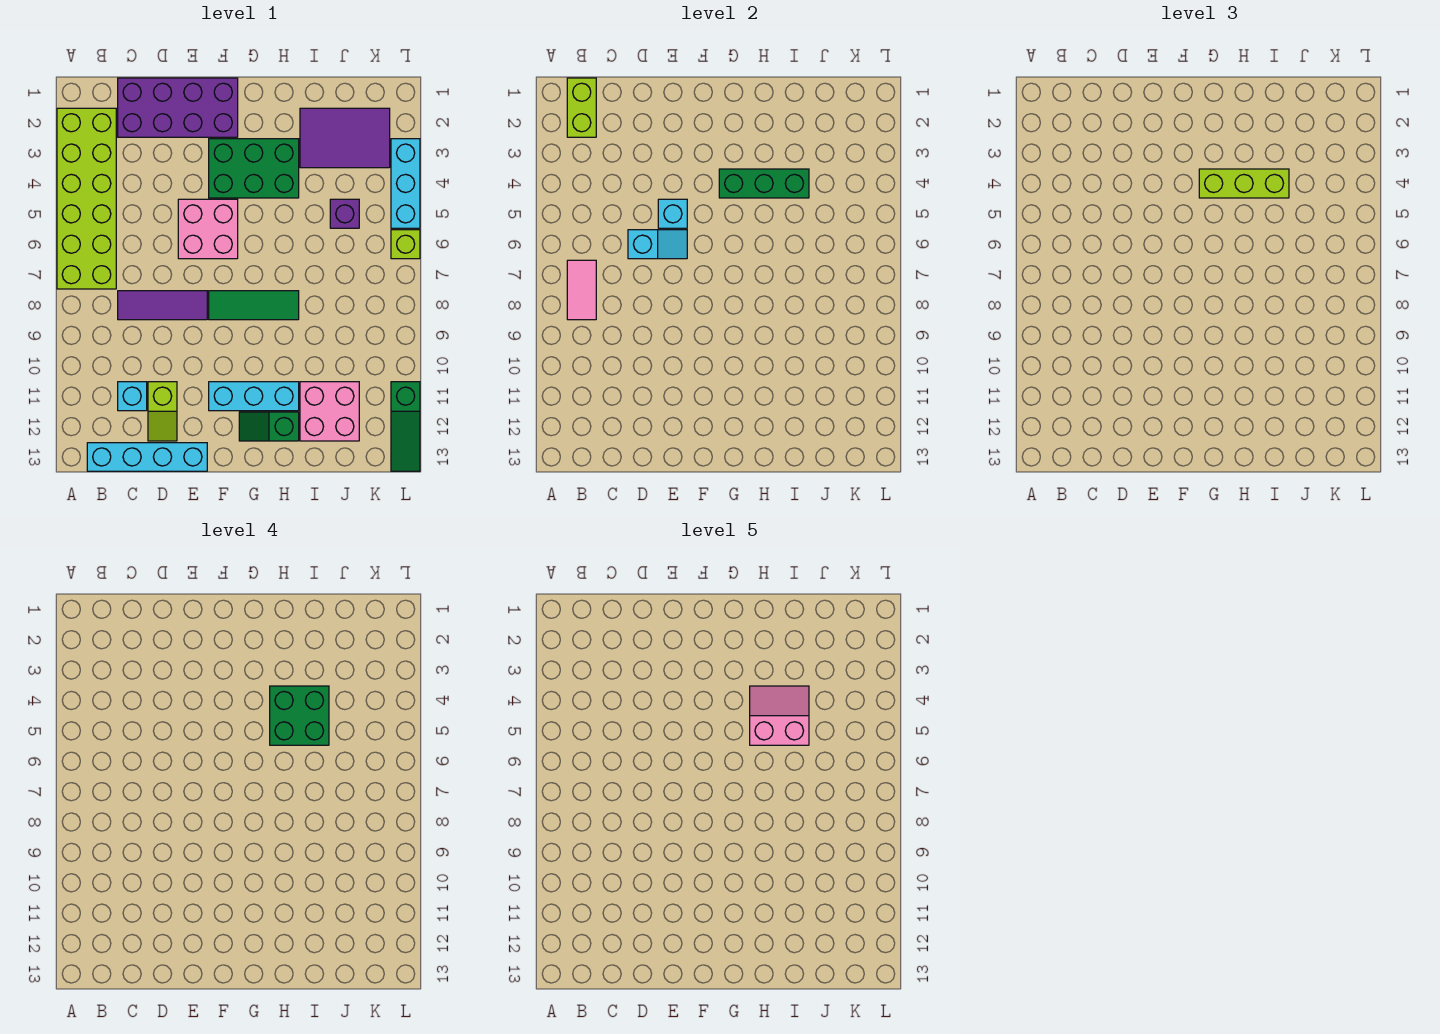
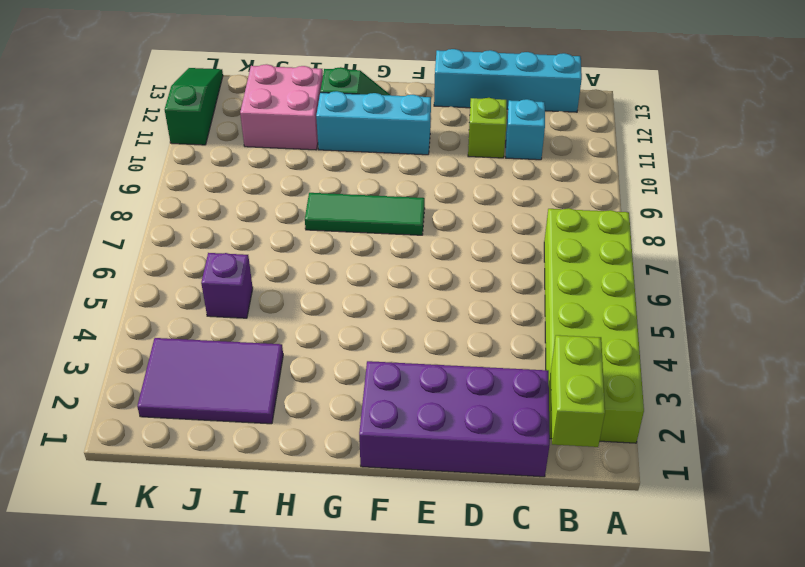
none -> purple 1x3 tile [118,291,207,320]
none -> pink 2x2 brick [178,199,238,259]
none -> green 2x3 brick [209,139,299,198]

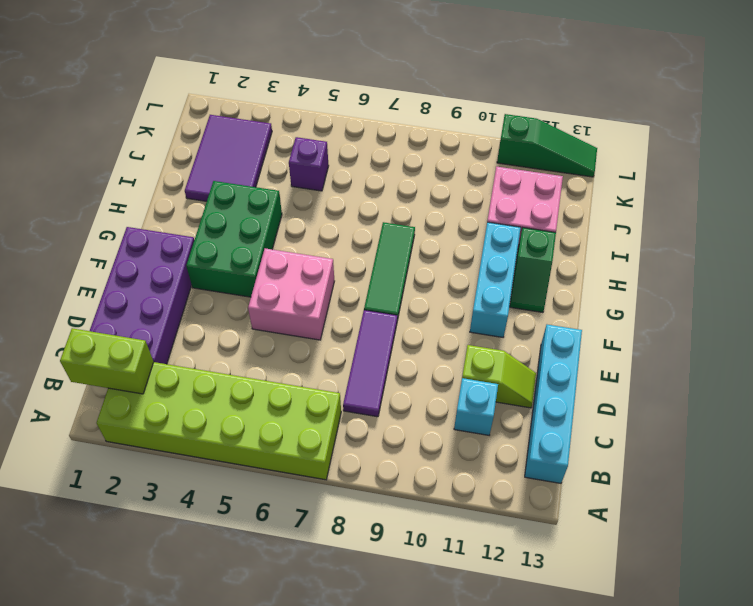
none -> cyan 1x3 brick [391,139,420,228]
none -> lime 1x1 brick [391,230,420,259]
none -> pink 1x2 tile [567,260,596,320]

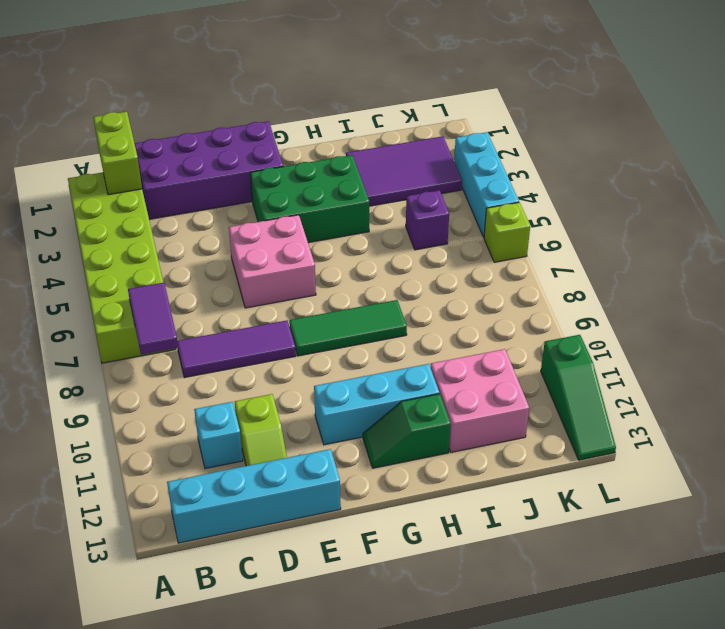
purple 1x2 tile [128,283,178,354] -> pink 1x2 tile [567,260,596,320]
none -> cyan 1x2 slope [628,230,687,259]
none -> cyan 1x1 brick [658,199,687,228]
none -> green 1x3 brick [719,169,809,198]

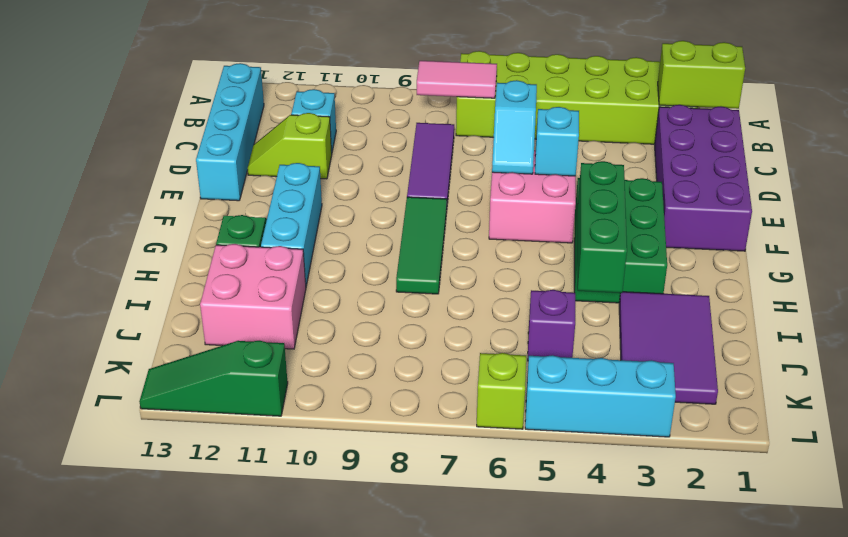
none -> lime 1x3 brick [1199,169,1289,198]
none -> green 2x2 brick [270,686,329,745]
none -> pink 2x2 slope [750,686,809,745]

